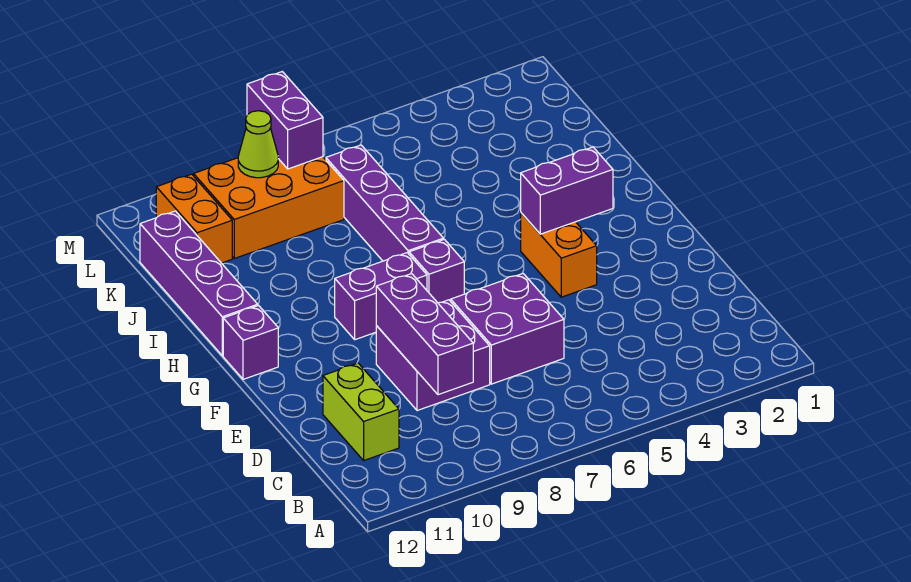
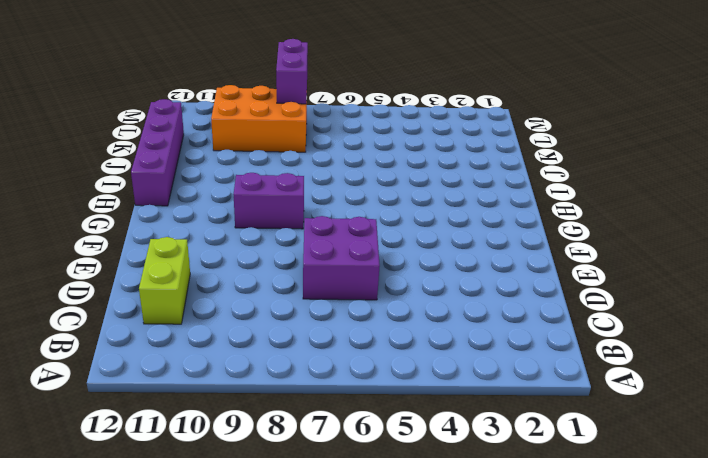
none -> purple 2x2 brick [376,300,490,411]
none -> orange 1x2 brick [521,213,597,297]
none -> purple 1x1 brick [409,239,464,303]

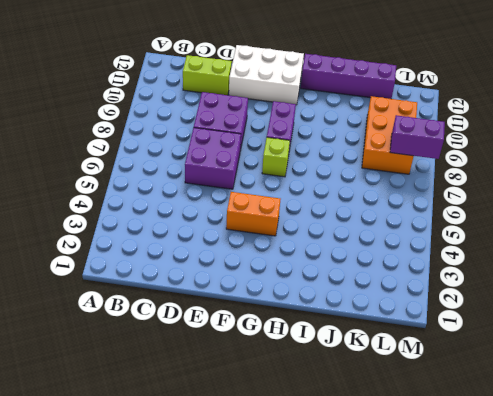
white 2x3 brick [229,45,304,105] -> purple 1x1 brick [223,306,278,379]
lime 1x1 brick [262,137,290,177] -> purple 1x1 brick [409,239,464,303]
none -> purple 1x4 brick [326,145,443,261]
none -> orange 1x2 brick [156,174,232,263]
none -> purple 1x3 brick [376,274,473,395]

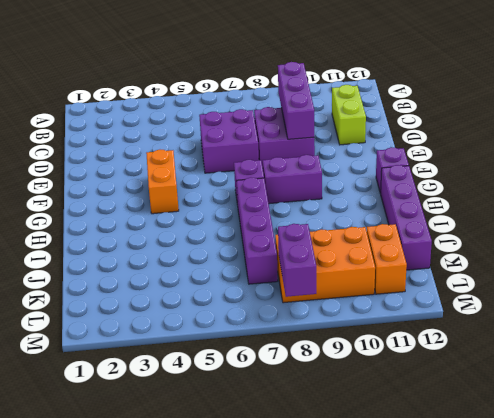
none -> purple 1x2 brick [521,147,613,234]
none -> lime 1x1 cone [238,111,278,178]

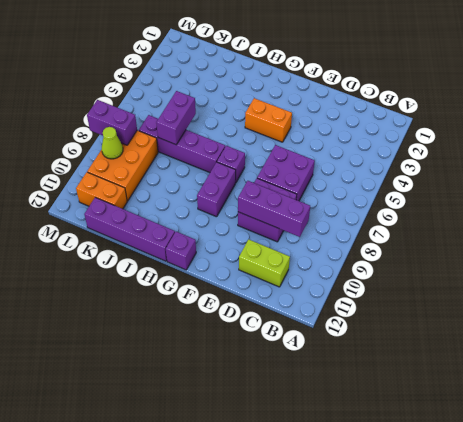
purple 1x2 brick [156,91,196,145] -> purple 1x2 brick moved to [521,147,613,234]

